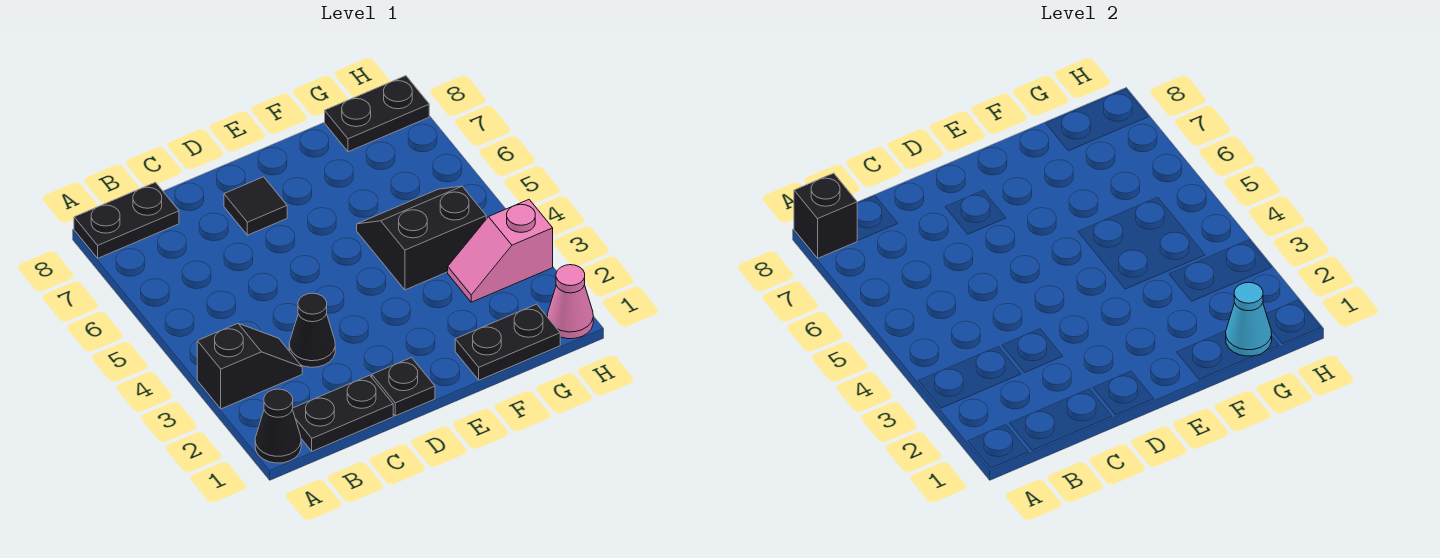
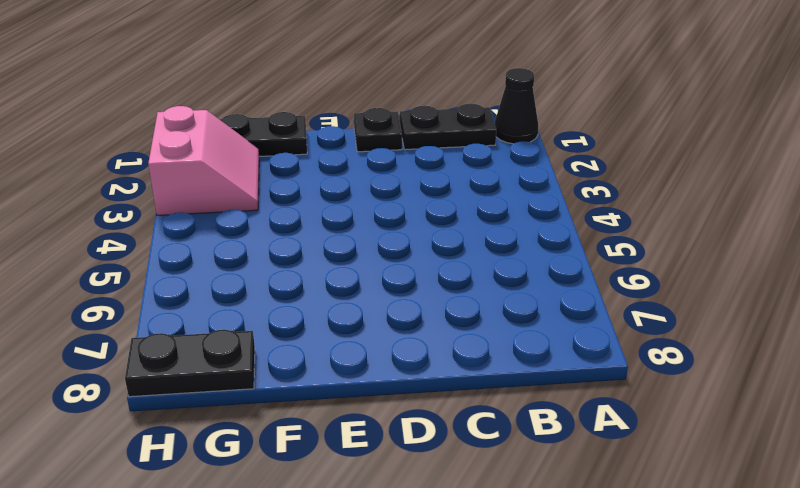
pink 2x2 slope [148,106,259,215] -> pink 1x2 slope [448,200,553,302]
none -> black 1x2 slope [197,323,302,409]
none -> black 1x2 plate [74,182,179,258]
none -> black 1x1 cone [289,293,335,367]

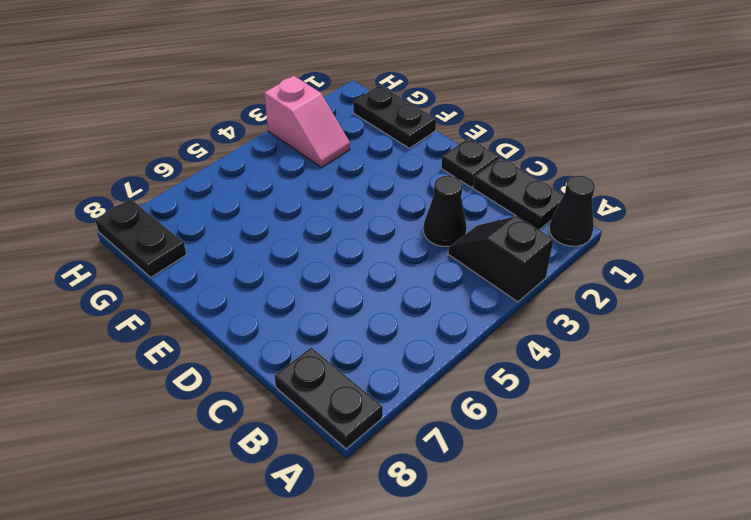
none -> black 1x1 tile [224,177,287,235]
none -> black 2x2 slope [357,186,486,290]
none -> pink 1x1 cone [547,265,593,339]

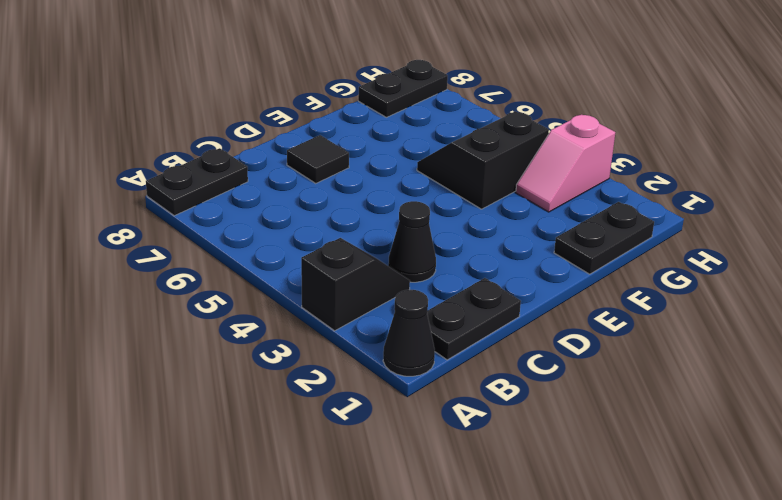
none -> black 1x1 plate [372,358,435,416]
none -> pink 1x1 cone [547,265,593,339]
none -> black 1x1 brick [794,173,857,258]

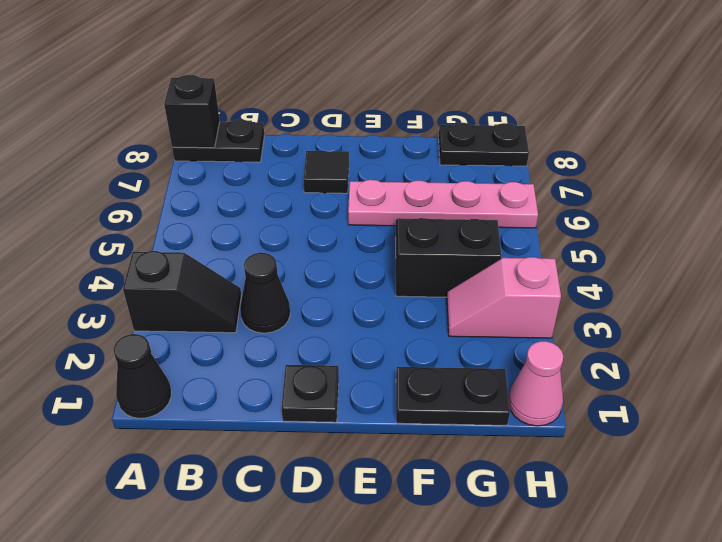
pink 1x4 plate [348,180,538,228] -> none
none -> black 1x2 plate [292,375,393,451]
none -> cyan 1x1 cone [1226,282,1272,356]

